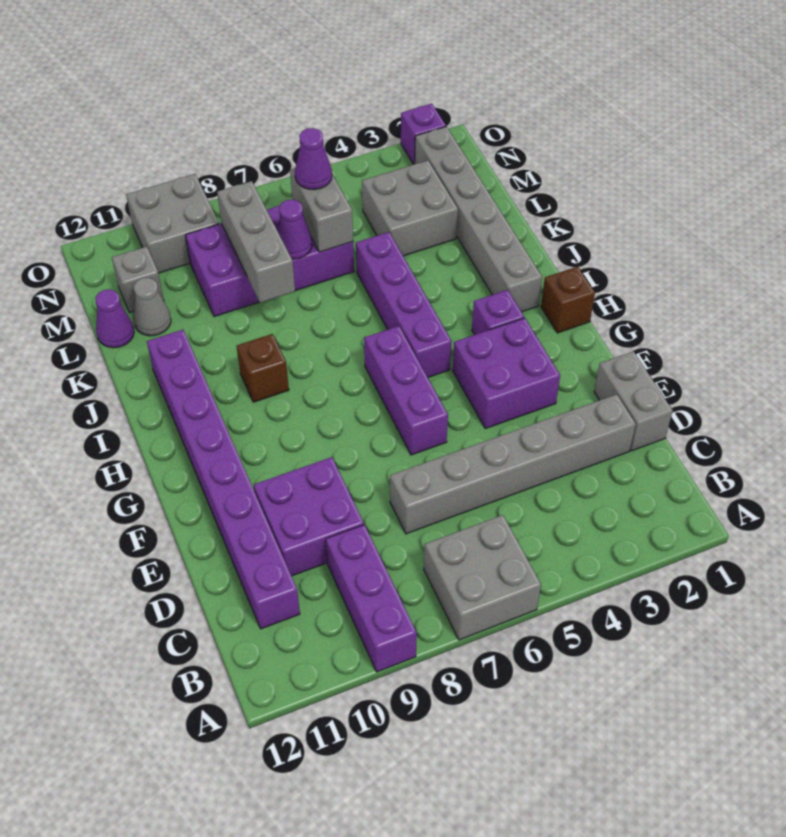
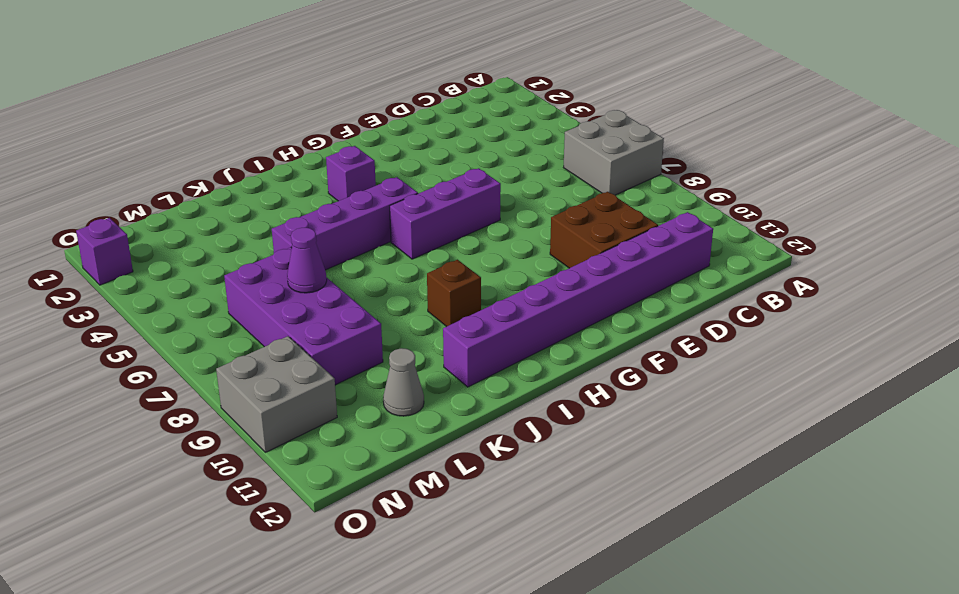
brown 2x2 brick [550,192,658,268] -> purple 2x2 brick [254,457,364,576]
none -> purple 1x3 brick [326,525,417,672]
none -> grey 1x2 brick [594,351,673,451]
none -> grey 1x6 brick [390,394,636,534]

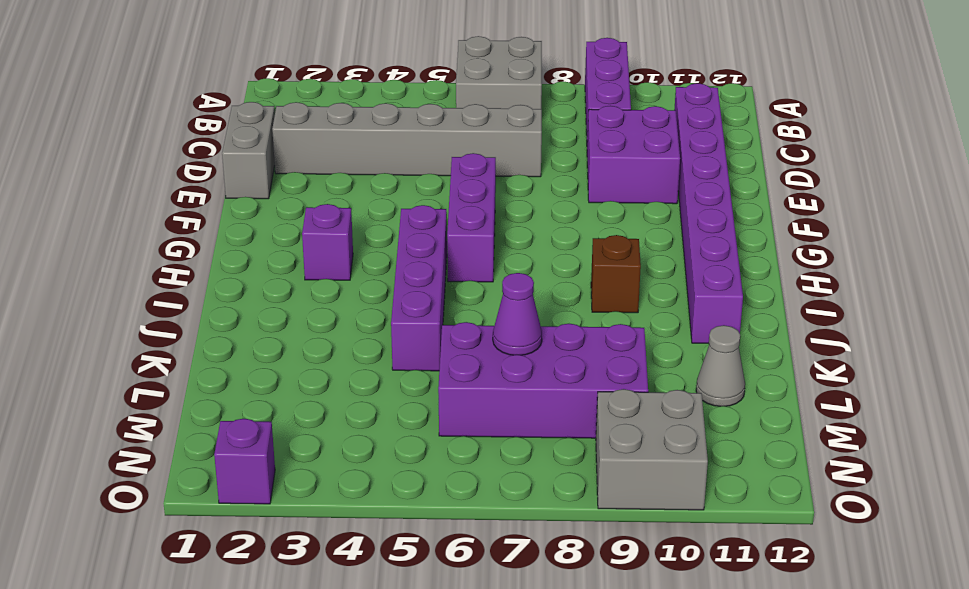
none -> purple 2x2 brick [453,318,560,429]
none -> brown 1x1 brick [541,266,595,333]
none -> grey 1x6 brick [415,127,542,312]

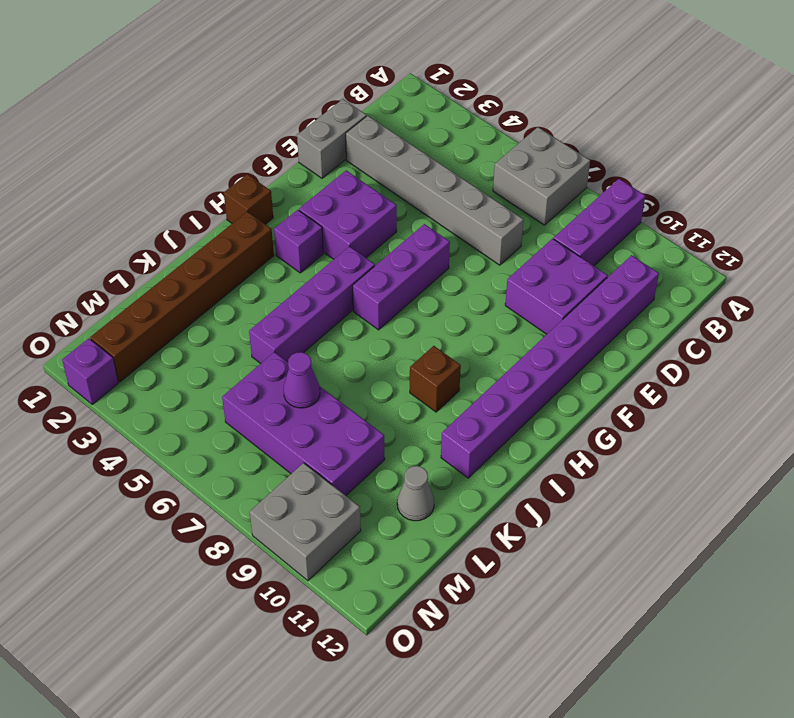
brown 1x6 brick [90,212,274,382] -> grey 1x6 brick [415,127,542,312]
none -> grey 2x2 brick [362,160,458,256]
none -> purple 1x1 cone [96,289,134,348]
none -> grey 1x1 brick [112,247,164,313]

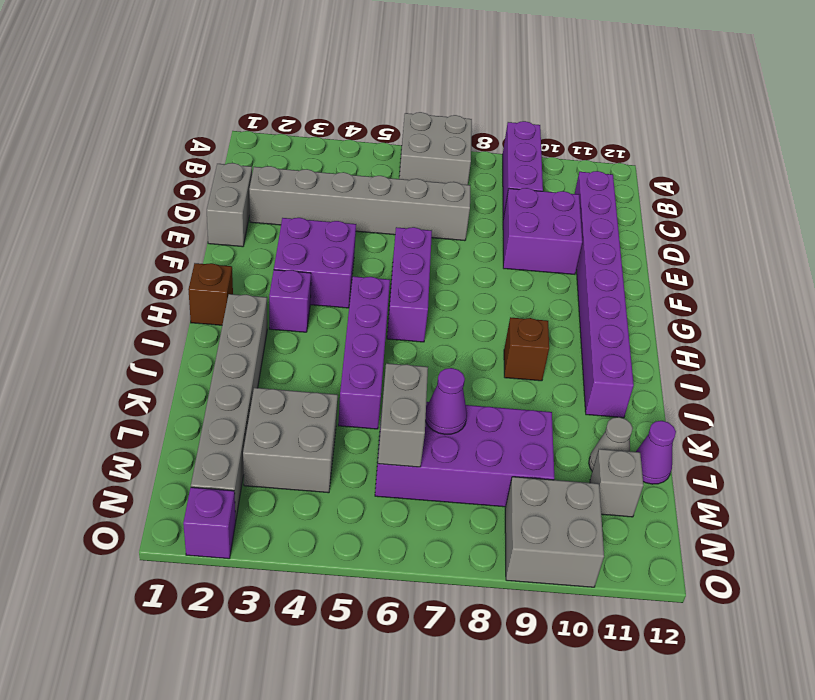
none -> grey 1x3 brick [217,181,295,303]
none -> purple 1x1 cone [295,128,332,190]

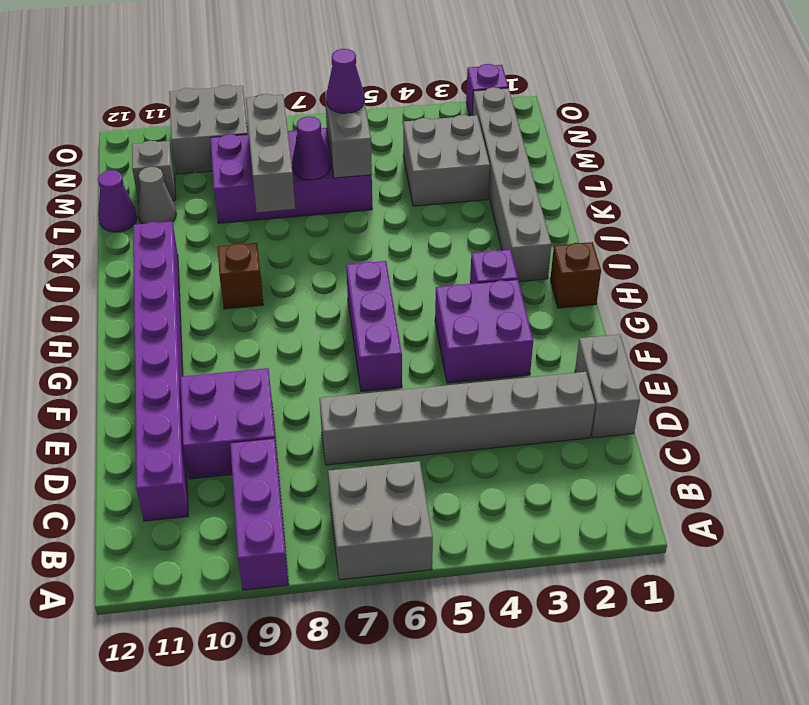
none -> purple 1x4 brick [356,232,452,377]

